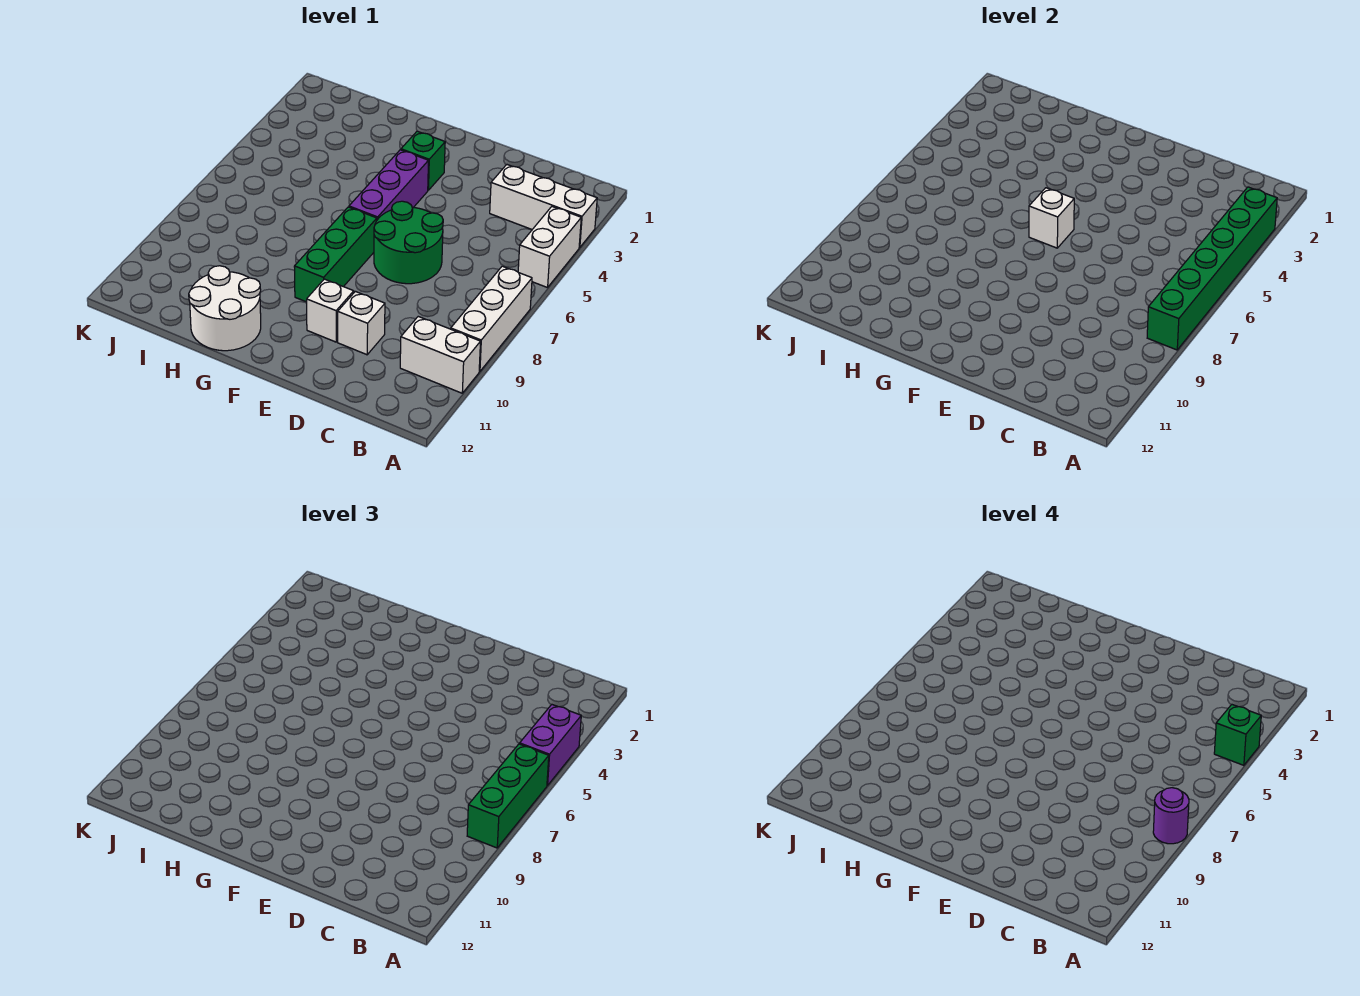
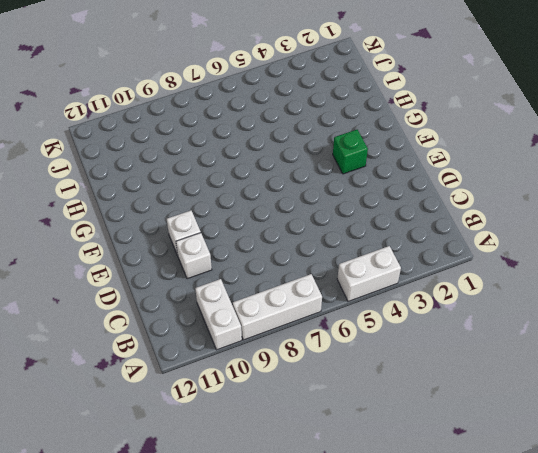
none -> white 1x3 brick [490,165,597,248]
none -> green 2x2 round brick [374,201,443,284]
none -> purple 1x3 brick [349,150,428,220]

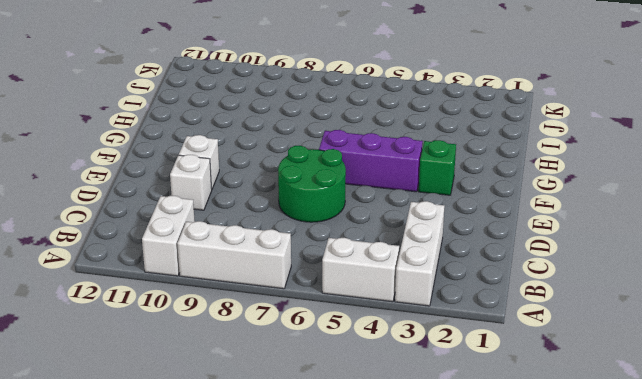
none -> green 1x3 brick [294,207,377,302]
none -> white 2x2 round brick [189,266,261,351]
none -> green 1x6 brick [1147,187,1277,350]

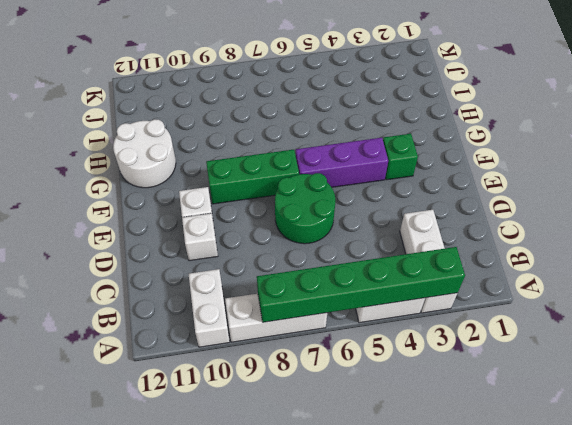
none -> white 1x1 brick [1029,188,1074,248]
none -> purple 1x2 brick [520,705,581,786]
none -> green 1x3 brick [467,744,549,848]

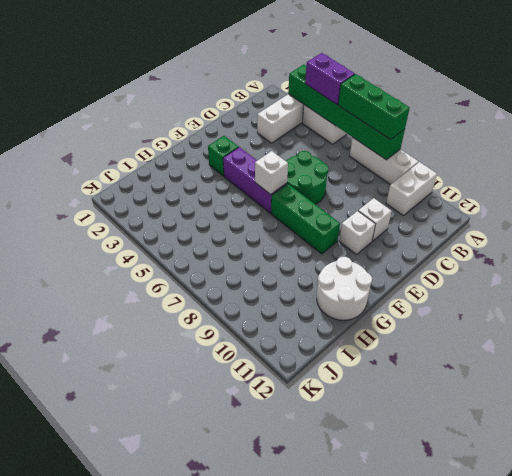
none -> green 1x1 brick [1214,705,1261,765]
none -> purple 1x1 round brick [1153,788,1189,844]

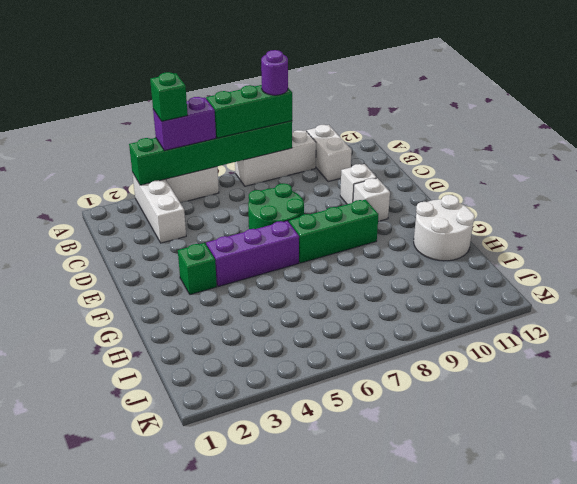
none -> white 1x1 brick [1029,188,1074,248]

